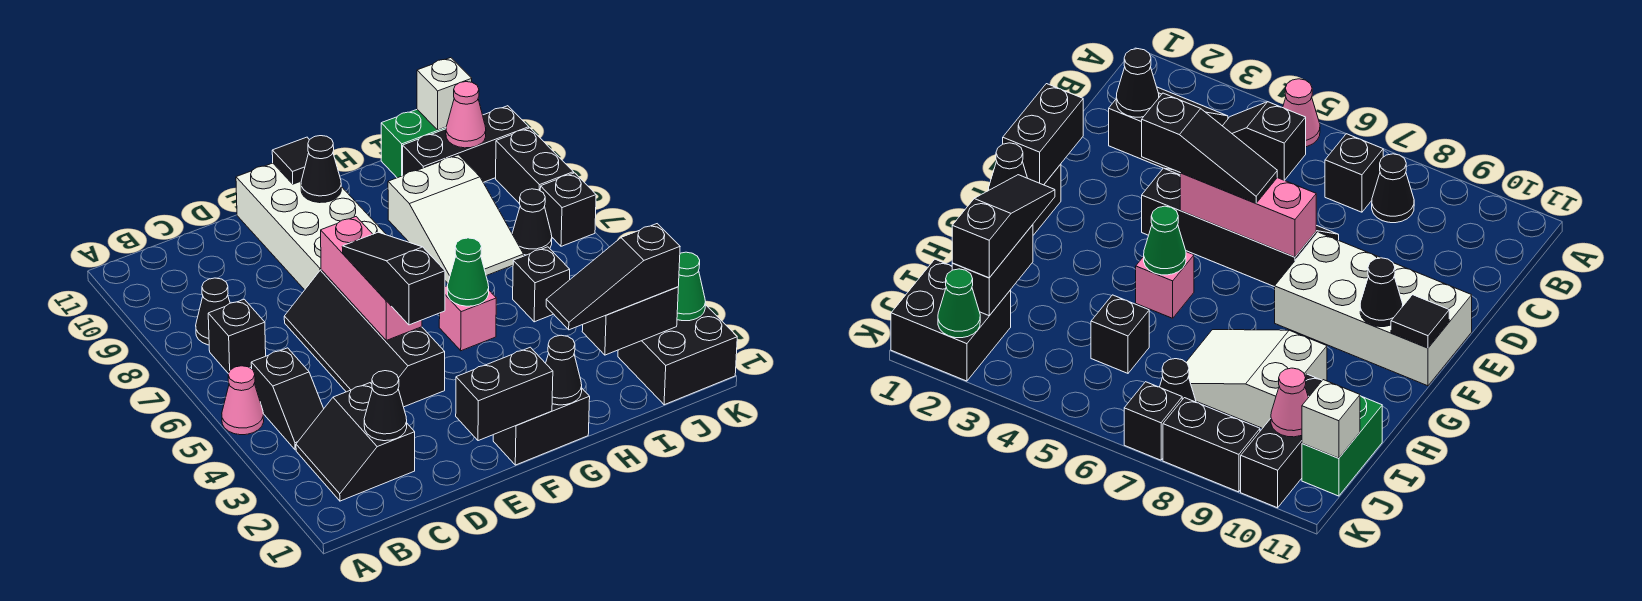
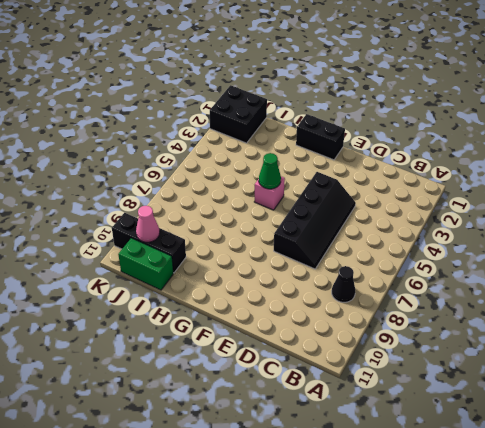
none -> pink 1x1 cone [222,366,264,435]
none -> black 2x2 slope [296,383,415,501]
none -> black 1x2 slope [251,348,324,450]
none -> black 1x1 brick [208,299,266,374]

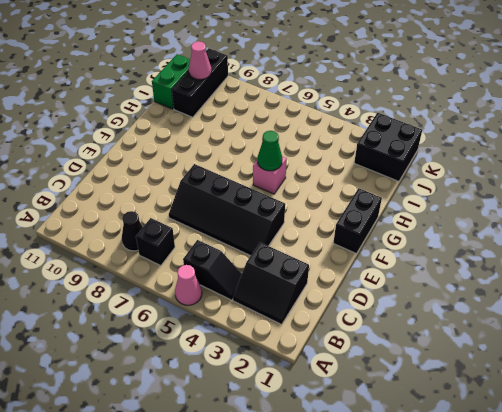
none -> white 2x4 brick [236,163,386,290]
none -> white 2x3 slope [388,155,524,283]
none -> black 1x1 brick [513,247,570,322]
none -> black 1x1 cone [512,189,552,255]

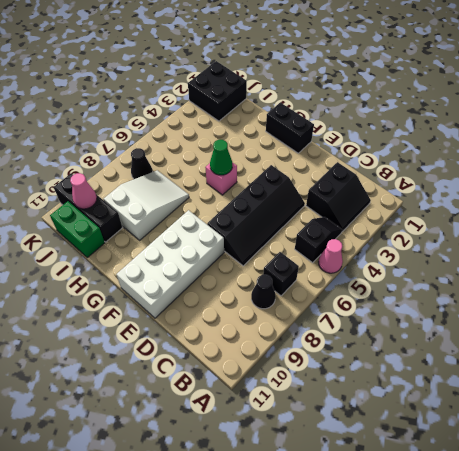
none -> black 1x1 brick [513,247,570,322]
none -> black 1x1 brick [540,173,596,246]
none -> black 1x2 brick [496,128,573,204]
none -> black 1x1 cone [364,371,407,441]

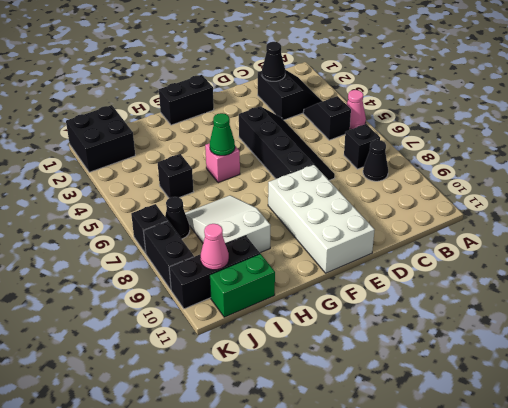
none -> black 1x2 brick [456,347,553,441]
none -> pink 1x3 brick [321,217,422,340]
none -> black 1x1 cone [301,136,341,203]
none -> black 1x1 tile [272,137,309,184]

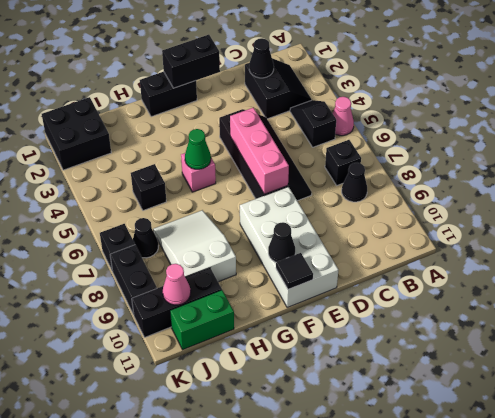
none -> black 1x1 cone [546,335,582,405]
none -> black 1x2 brick [582,287,678,355]
none -> white 1x1 brick [417,58,472,130]
none -> green 1x1 cone [677,252,706,321]

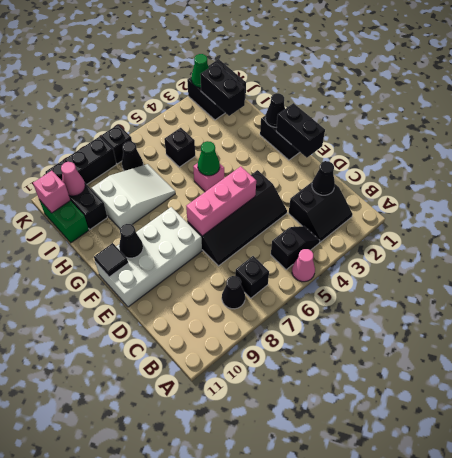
pink 1x1 brick [33,171,70,213] -> white 1x1 brick [417,58,472,130]
none -> black 1x3 slope [342,232,445,325]
none -> black 1x3 slope [546,224,680,330]

